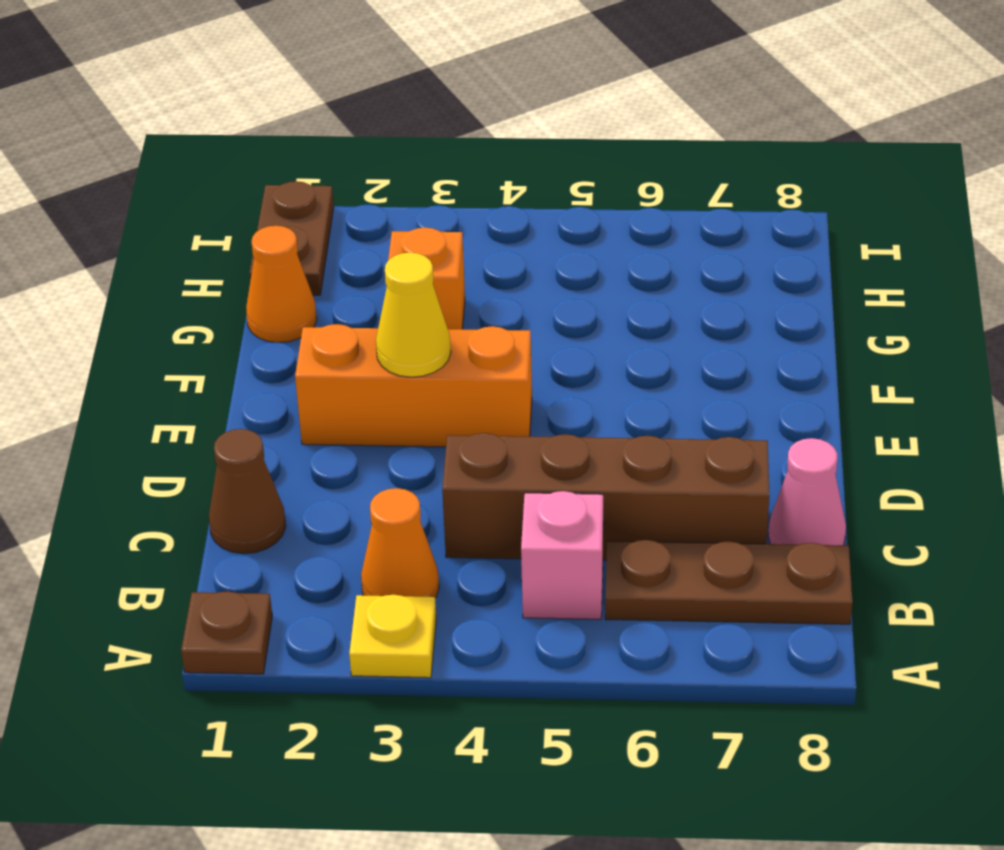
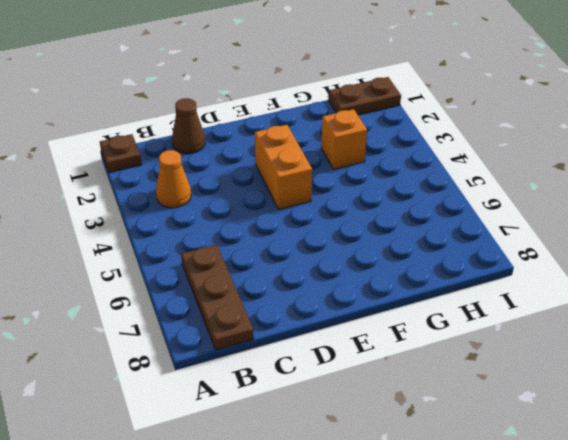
orange 1x2 brick [255,125,312,209] -> orange 1x3 brick [295,324,532,447]
none -> yellow 1x1 plate [349,595,436,678]
none -> pink 1x1 brick [521,491,603,619]
none -> brown 1x4 brick [442,433,769,560]

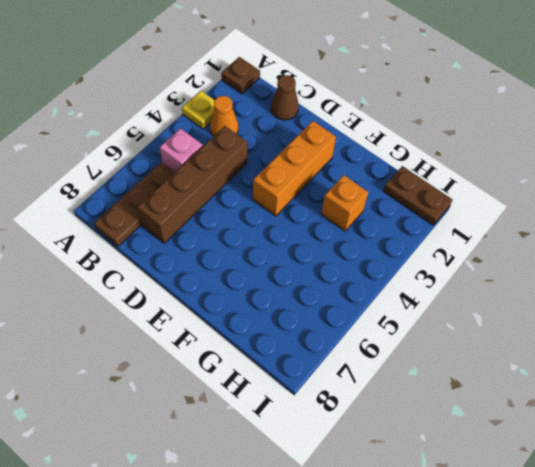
none -> pink 1x1 cone [768,438,846,545]
none -> orange 1x1 cone [246,226,317,343]
none -> yellow 1x1 cone [376,253,451,377]

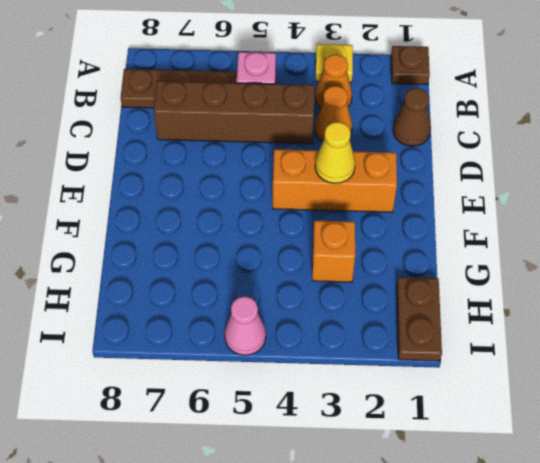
orange 1x1 cone [315,86,352,141] -> orange 1x1 cone moved to [246,226,317,343]
pink 1x1 cone [225,296,266,355] -> pink 1x1 cone moved to [768,438,846,545]

